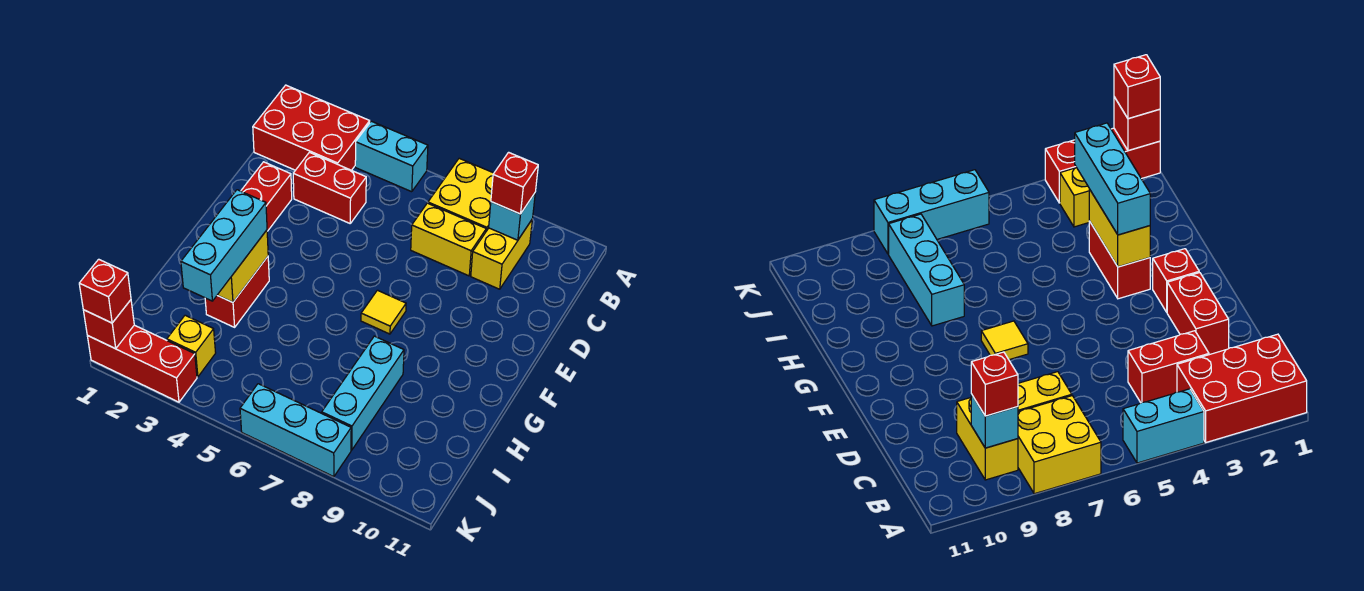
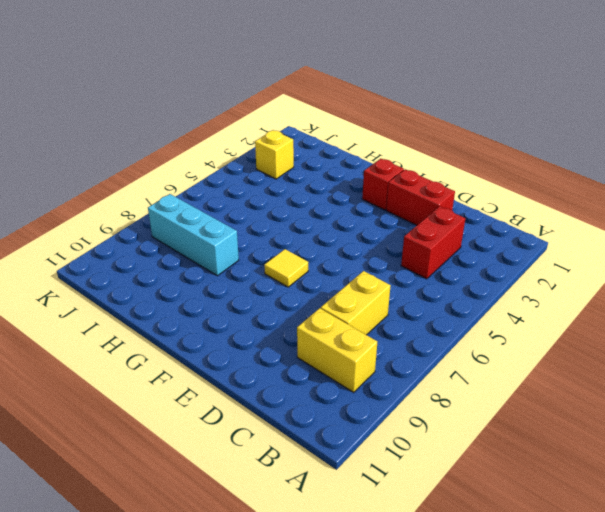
none -> red 2x3 brick [253,85,370,170]
none -> cyan 1x2 brick [355,121,428,192]
none -> yellow 2x2 brick [428,158,494,231]

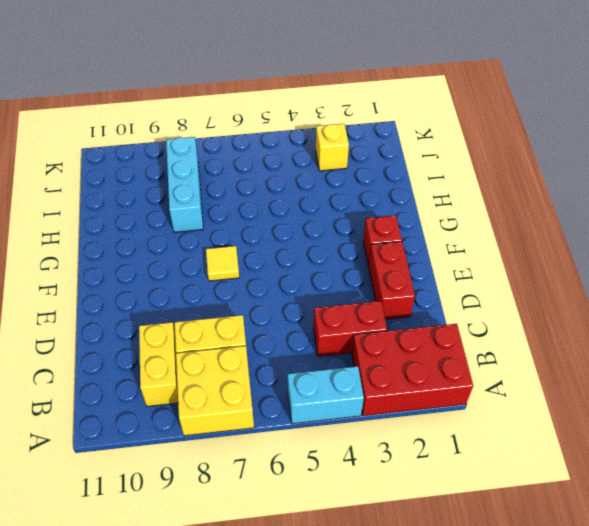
none -> red 1x2 brick [205,257,269,327]
none -> red 1x3 brick [87,325,197,402]
none -> cyan 1x3 brick [240,384,351,477]

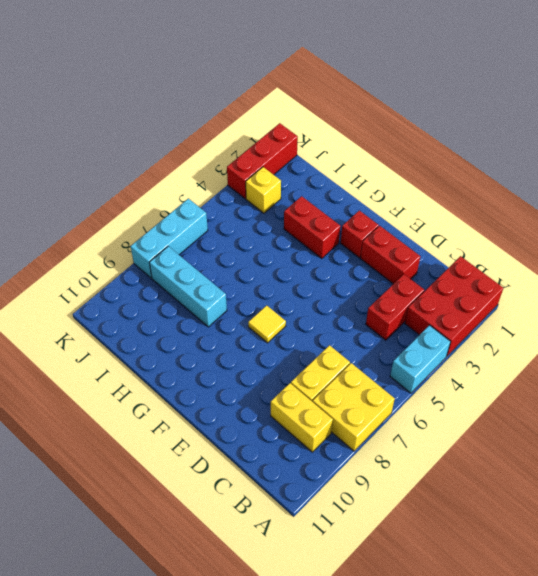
none -> cyan 1x1 brick [489,193,535,240]
none -> yellow 1x2 brick [218,230,268,302]
none -> red 1x1 brick [83,300,134,349]

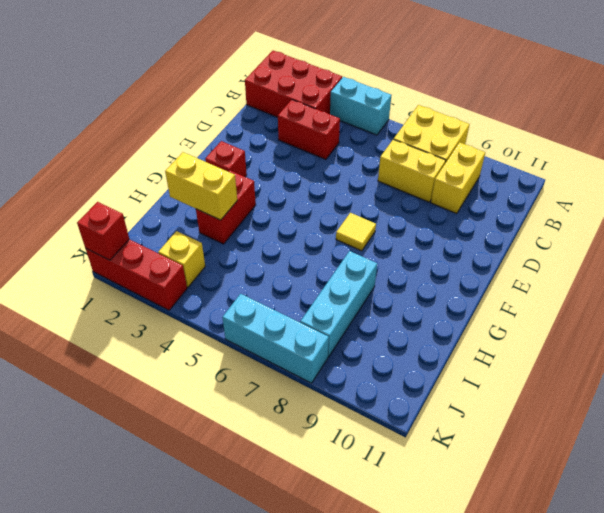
yellow 1x2 brick [165,152,237,220] -> yellow 1x2 brick turned to [218,230,268,302]
none -> red 1x2 brick [241,162,292,231]
none -> cyan 1x1 brick [489,193,535,240]
none -> red 1x1 brick [491,152,538,214]

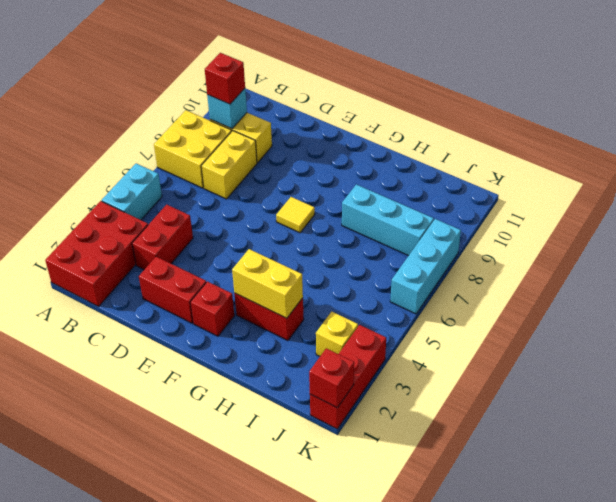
none -> cyan 1x3 brick [181,190,267,301]
none -> red 1x1 brick [79,259,131,323]

